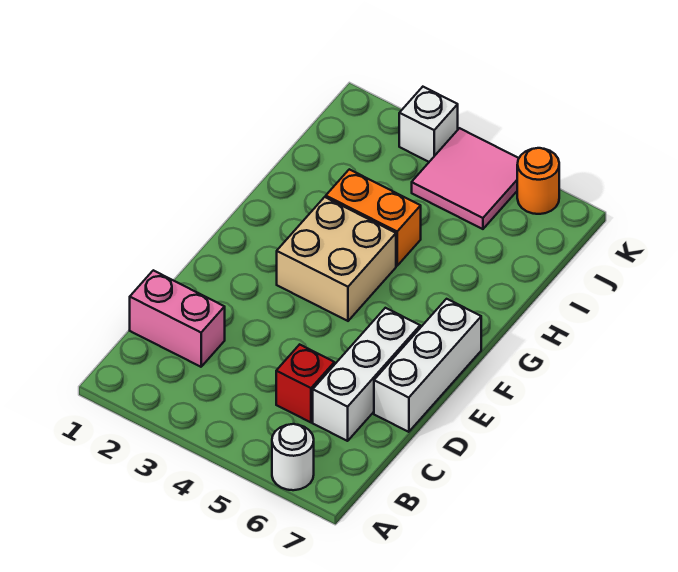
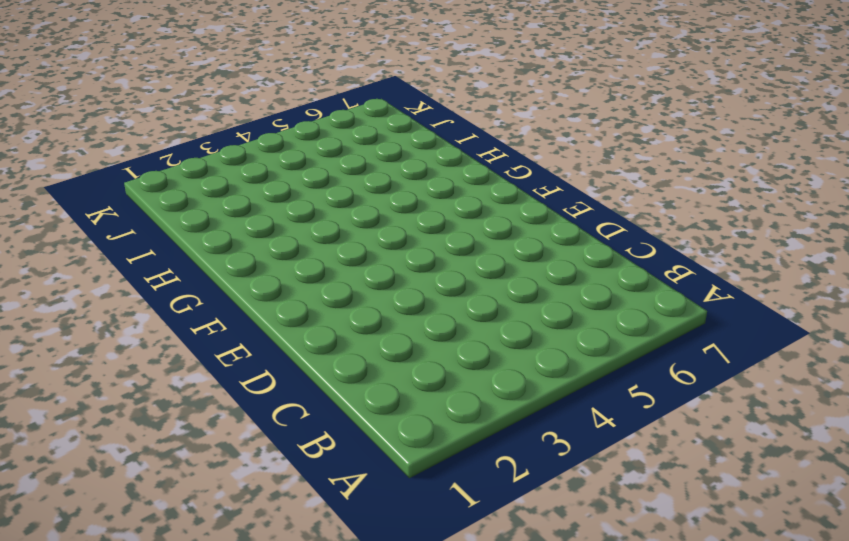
none -> white 1x1 round brick [272,424,314,490]
none -> pink 1x2 brick [130,270,225,367]

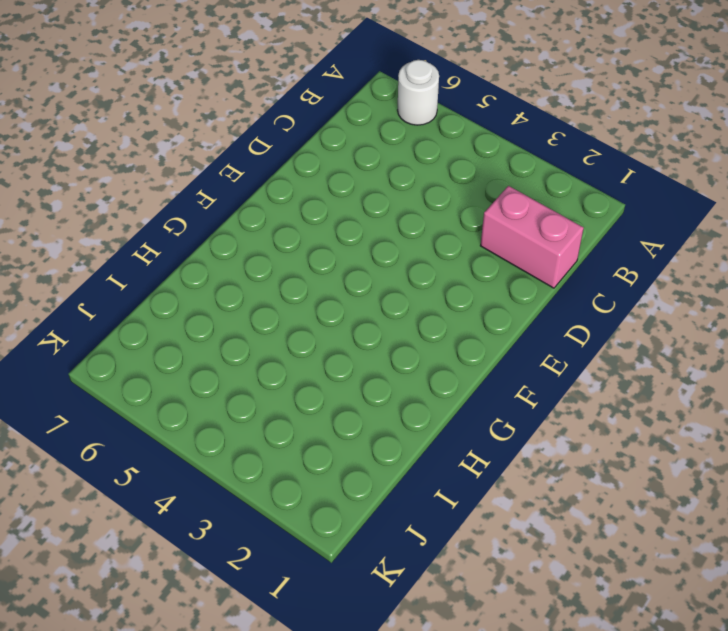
none -> red 1x1 brick [276,344,334,422]
none -> white 1x3 brick [313,308,420,441]

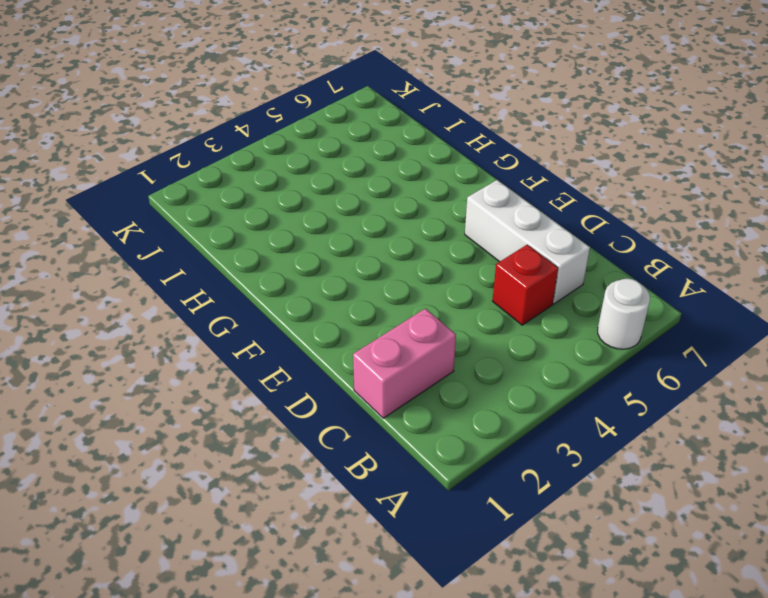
none -> white 1x3 brick [374,299,481,432]
none -> tan 2x2 brick [277,197,396,321]

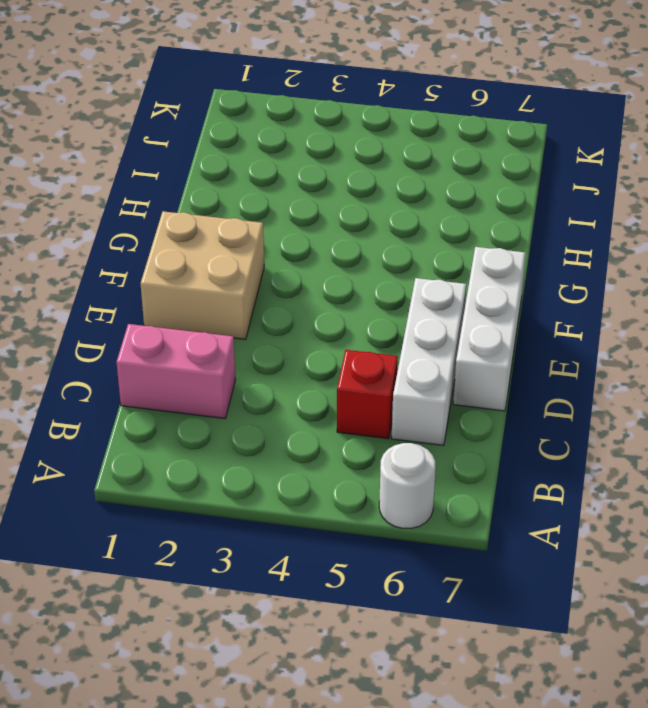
tan 2x2 brick [141,211,264,339] -> tan 2x2 brick moved to [277,197,396,321]
none -> orange 1x2 brick [326,169,421,266]
none -> pink 2x2 tile [412,128,519,229]

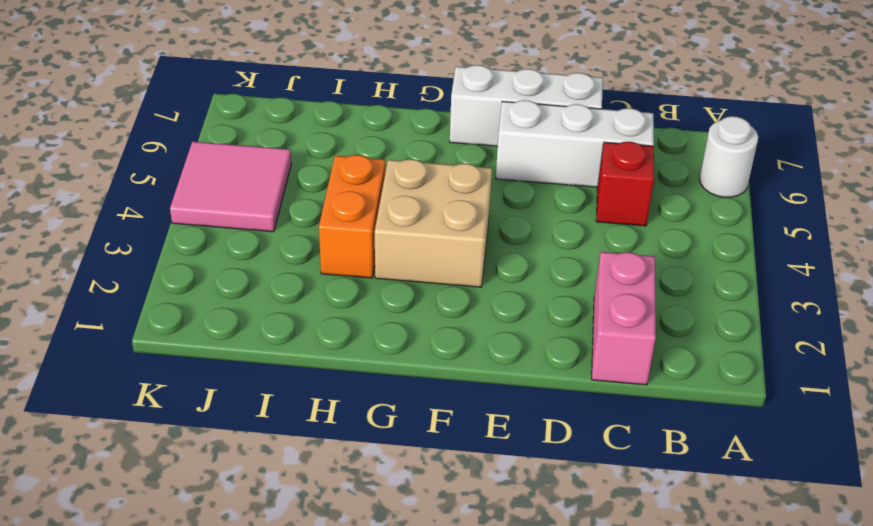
none -> white 1x1 brick [399,87,458,162]
none -> orange 1x1 round brick [517,148,559,214]

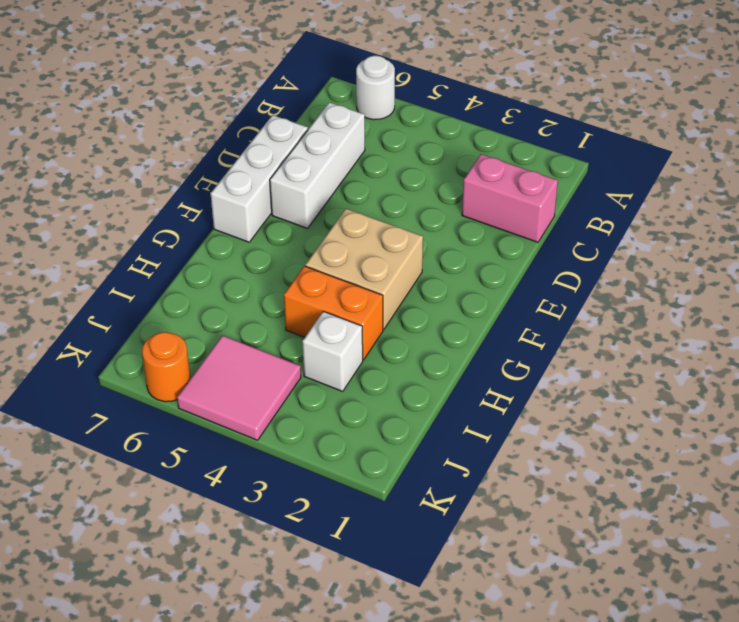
white 1x1 brick [302,311,363,391] -> white 1x1 brick moved to [399,87,458,162]
none -> red 1x1 brick [276,344,334,422]

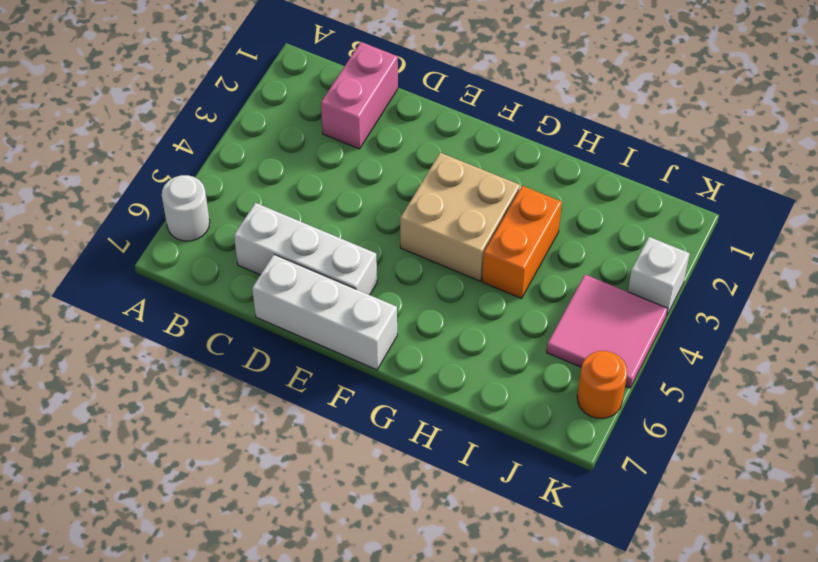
none -> red 1x1 brick [276,344,334,422]

